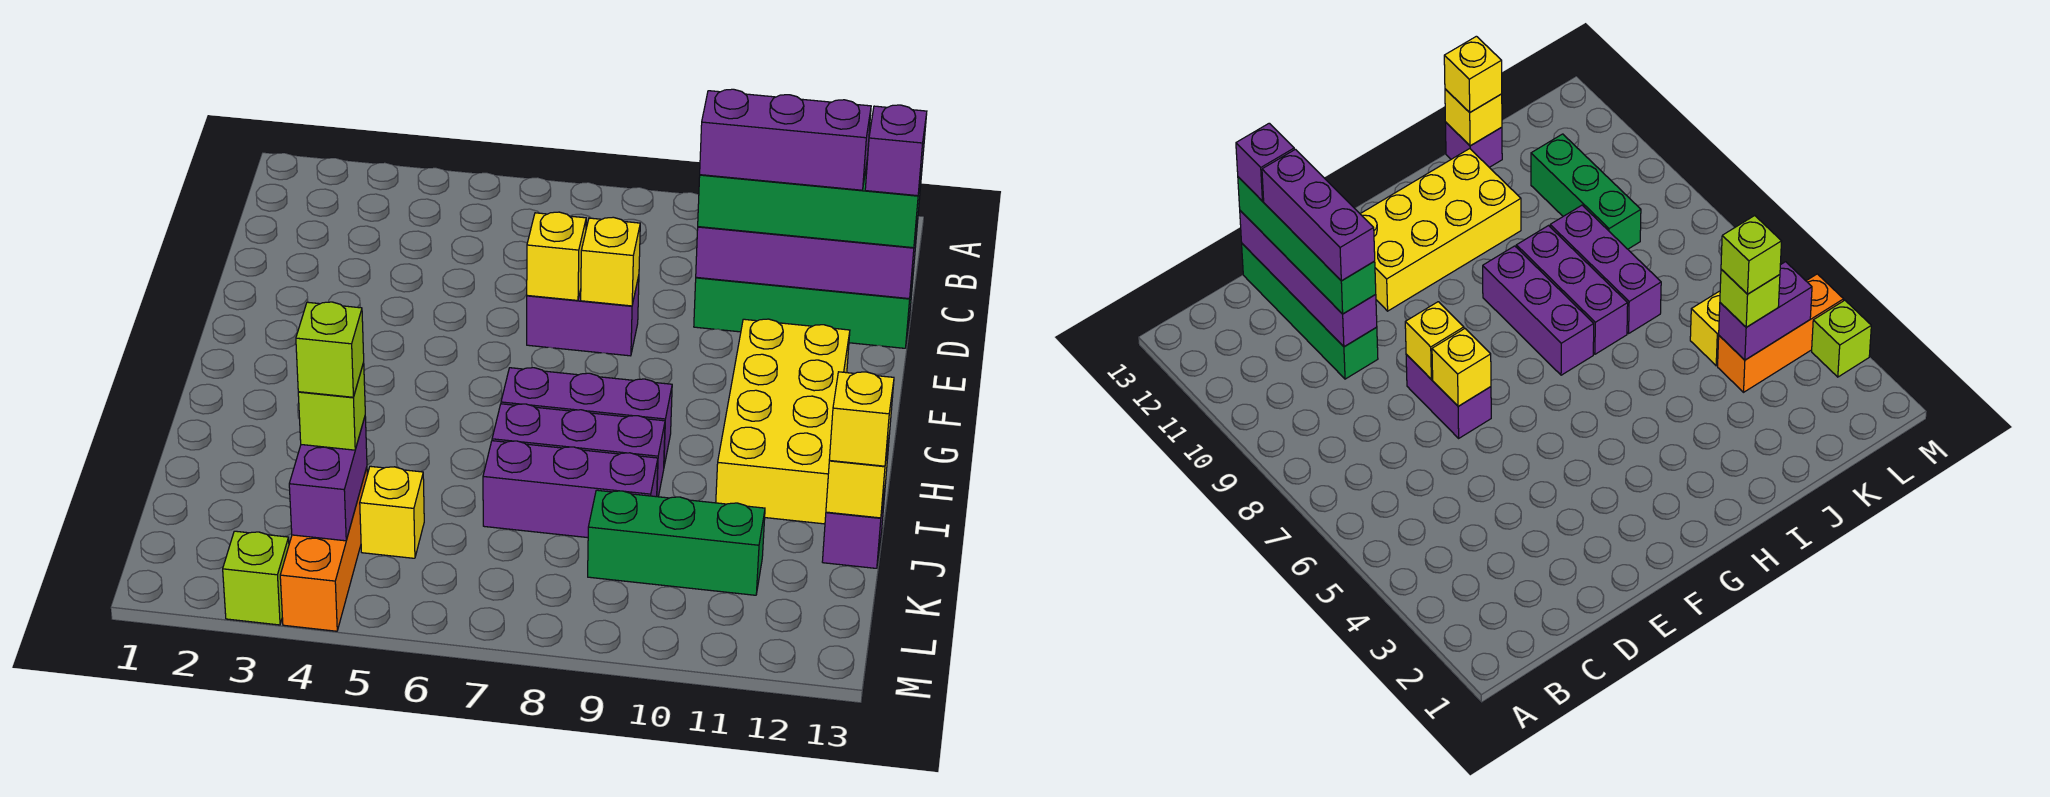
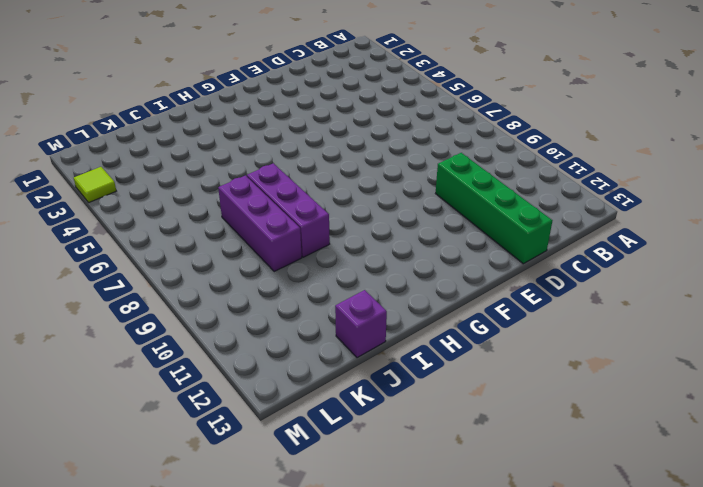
lime 1x1 tile [74,167,116,202] -> lime 1x1 brick [223,531,289,625]
none -> purple 1x2 brick [527,276,639,356]
none -> yellow 2x4 brick [716,319,850,524]
none -> purple 1x3 brick [501,368,672,465]

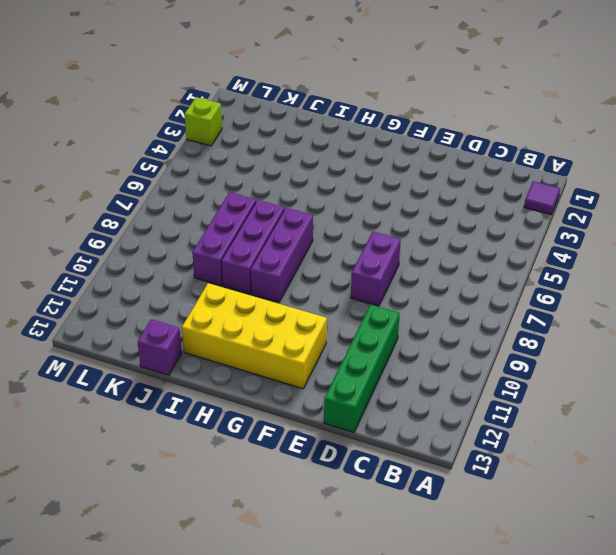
purple 1x1 tile [524,181,560,215] -> none
none -> orange 1x3 brick [280,468,367,631]
none -> yellow 1x1 brick [360,466,424,558]
none -> green 1x3 brick [588,490,765,595]

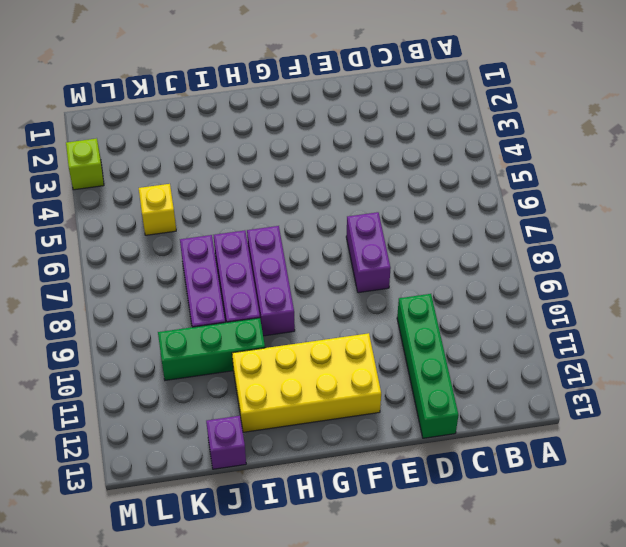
green 1x3 brick [158,318,265,380] -> green 1x3 brick turned to [588,490,765,595]
none -> orange 1x3 brick [280,468,367,631]
none -> purple 1x4 brick [696,221,918,299]
none -> yellow 1x1 brick [527,212,586,300]

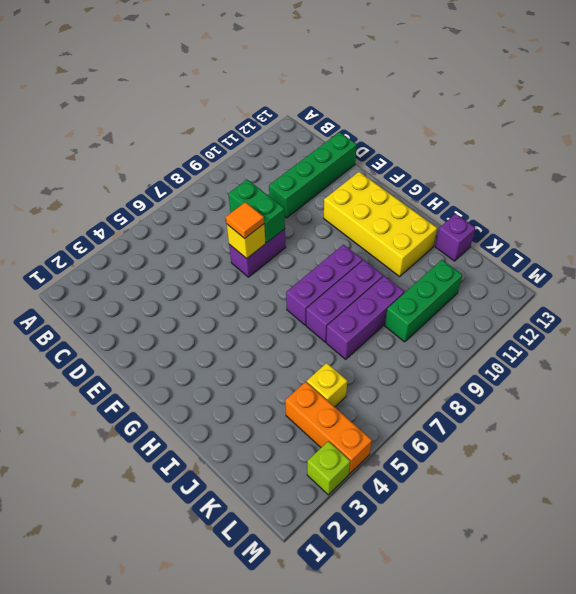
green 1x2 brick [228,179,285,243] -> yellow 1x1 brick [581,217,640,306]
orange 1x1 tile [226,202,264,238] -> none
none -> purple 1x4 brick [696,221,918,299]
none -> yellow 1x1 brick [826,433,890,518]
none -> purple 1x2 brick [289,417,367,541]

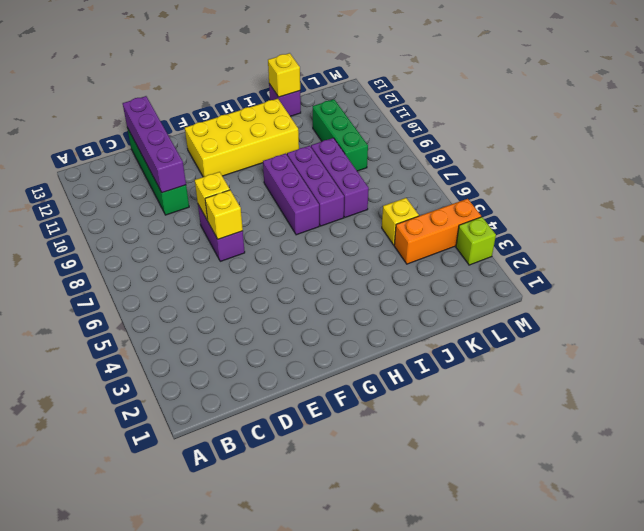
none -> purple 1x2 brick [289,417,367,541]
none -> green 1x4 brick [698,159,922,248]
none -> yellow 1x1 brick [829,372,894,466]

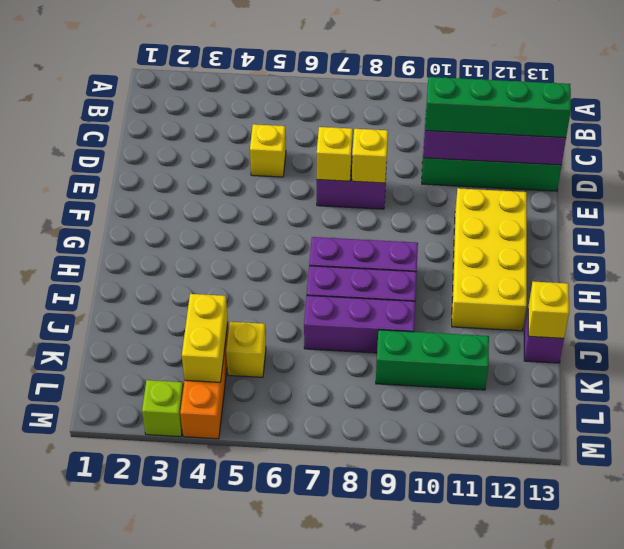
yellow 1x1 brick [250,124,286,177] -> yellow 1x1 brick moved to [829,372,894,466]
yellow 1x2 brick [182,294,228,382] -> purple 1x2 brick [289,417,367,541]
none -> lime 1x1 brick [298,363,365,450]
none -> purple 1x3 brick [700,89,871,190]
none -> purple 1x1 brick [865,105,927,196]

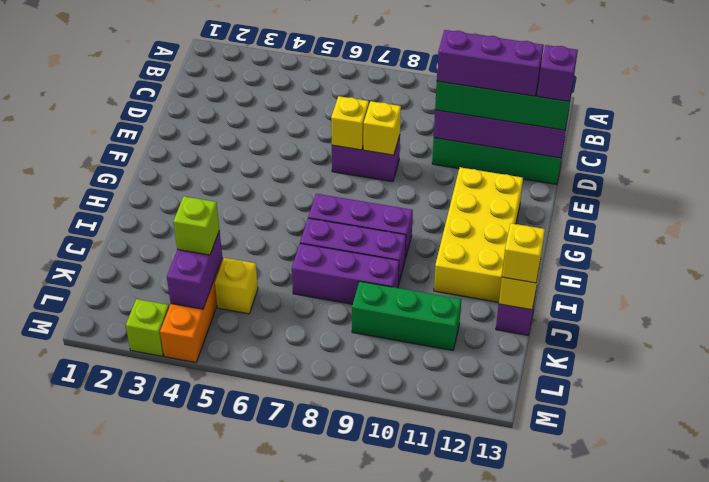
none -> lime 1x1 brick [296,302,364,397]

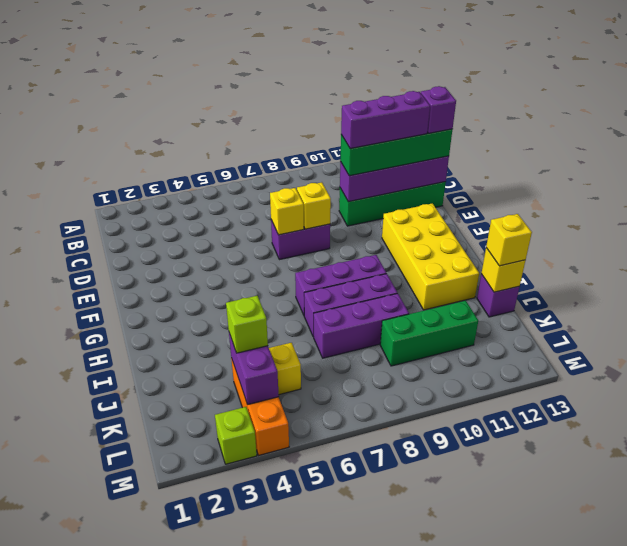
none -> lime 1x1 brick [296,302,364,397]

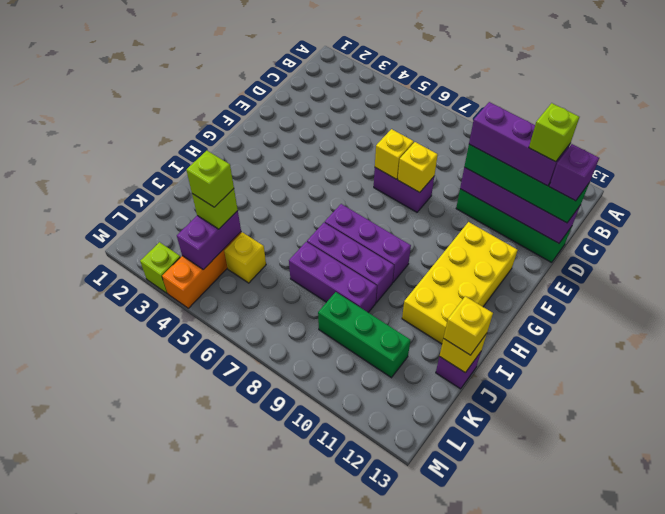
lime 1x1 brick [529,103,579,162] -> none

